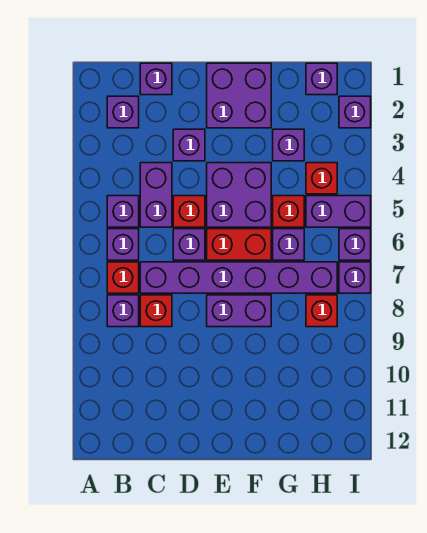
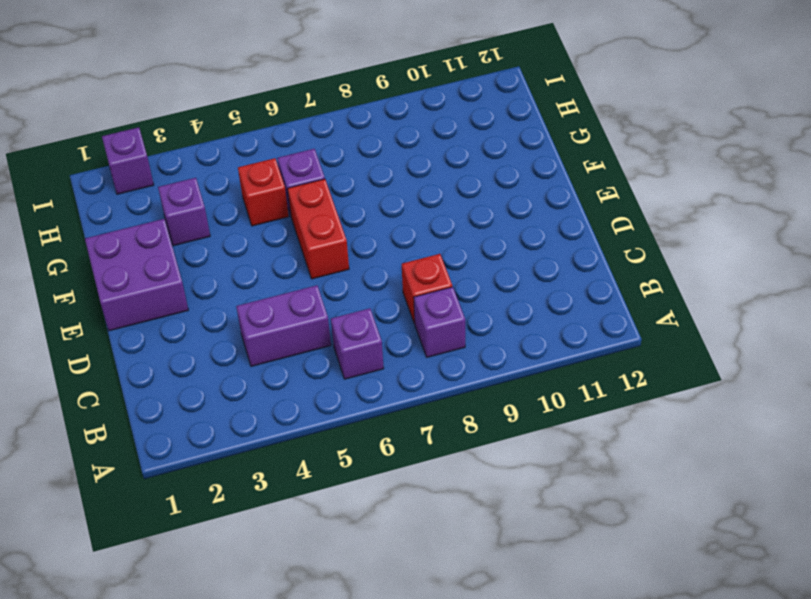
none -> purple 1x1 brick [107,96,139,128]
none -> purple 1x1 brick [107,196,139,227]
none -> red 1x1 brick [107,262,139,293]

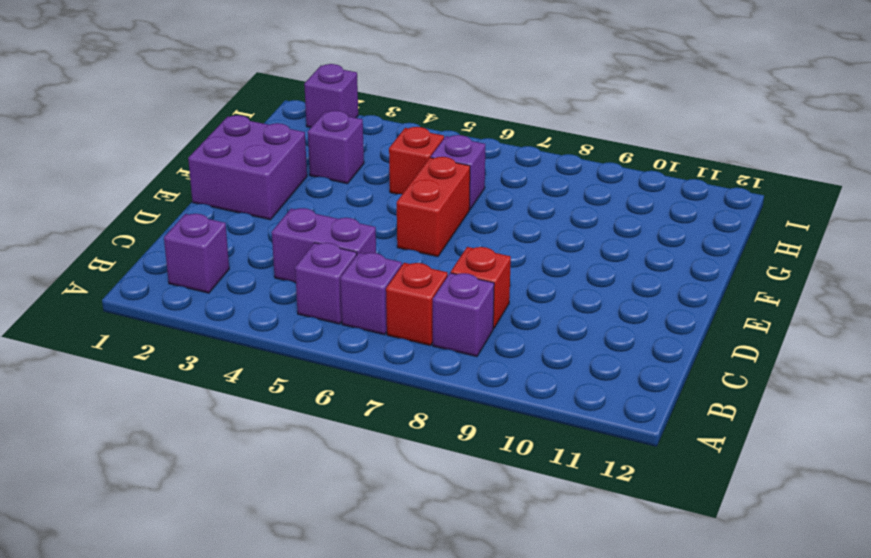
none -> purple 1x1 brick [140,63,172,95]
none -> purple 1x6 brick [140,262,337,293]
none -> purple 1x1 brick [173,129,205,161]

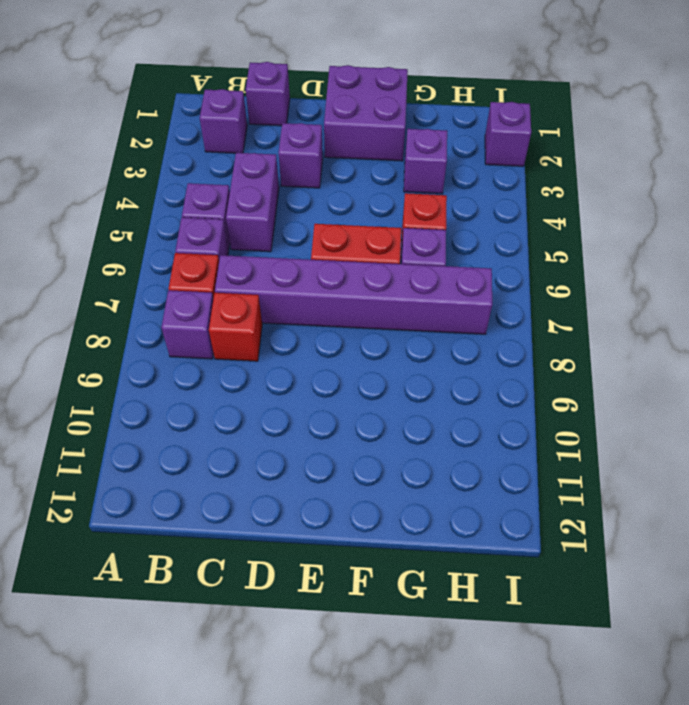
none -> red 1x1 brick [173,196,205,227]
none -> purple 1x1 brick [173,229,205,260]
none -> purple 2x2 brick [207,163,271,227]

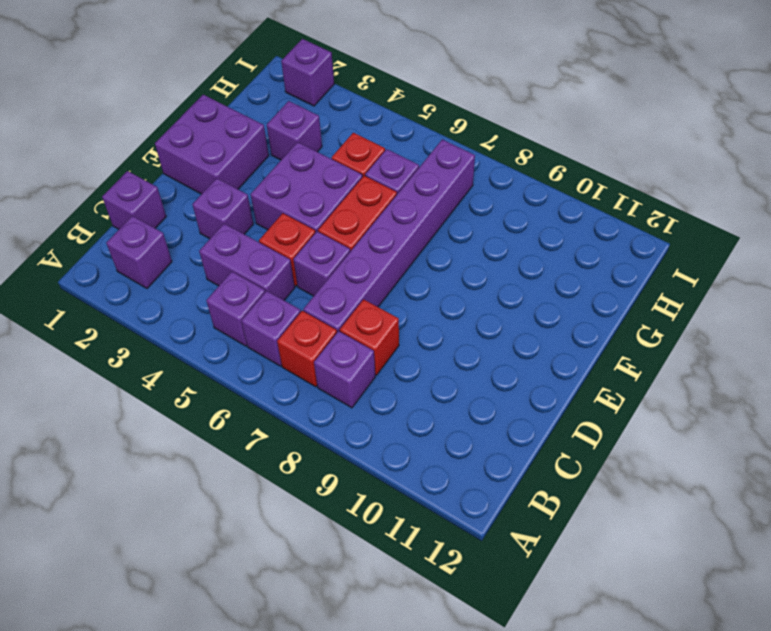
none -> purple 1x2 brick [207,295,271,327]
none -> purple 1x1 brick [306,63,337,95]
none -> red 1x1 brick [306,163,337,194]

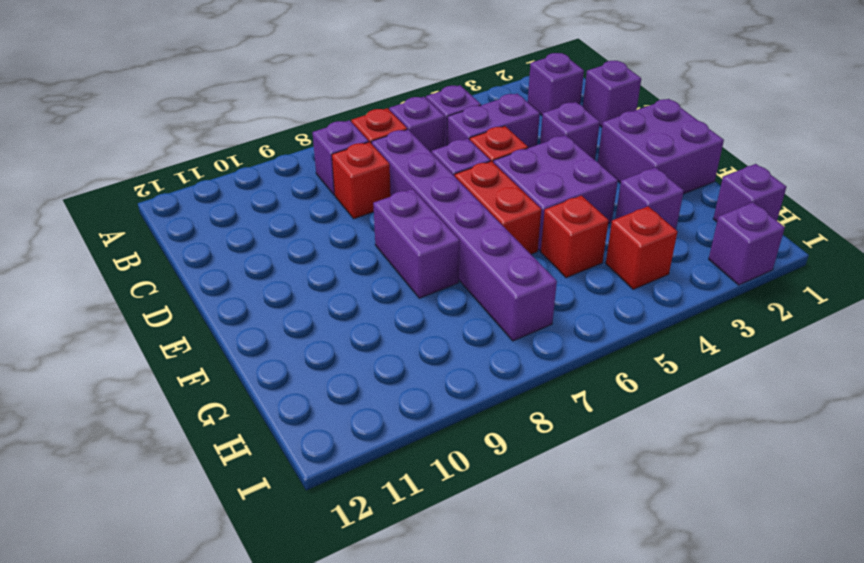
none -> purple 1x1 brick [273,229,304,260]
none -> purple 1x2 brick [306,196,371,227]
none -> red 1x1 brick [306,295,337,327]

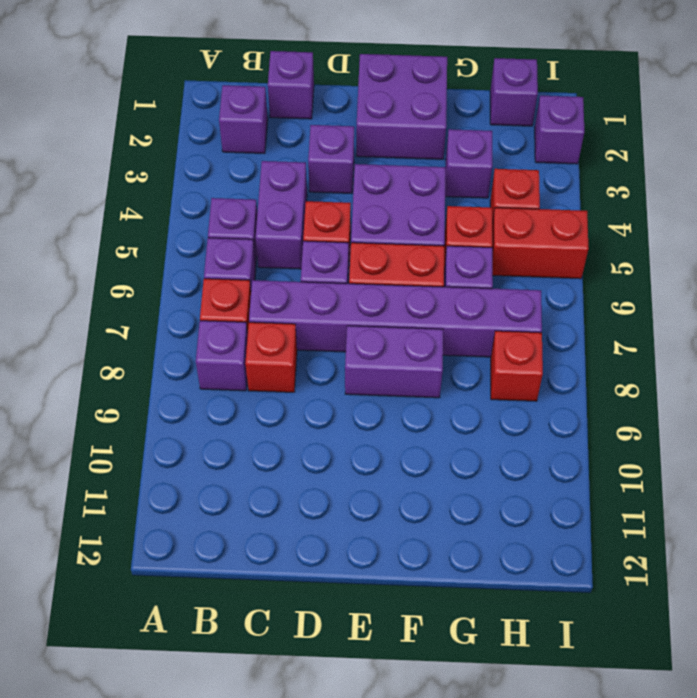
red 1x2 brick [492,208,589,279] -> purple 1x2 brick [306,196,371,227]
none -> purple 1x1 brick [339,229,371,260]
none -> purple 1x1 brick [339,262,371,293]

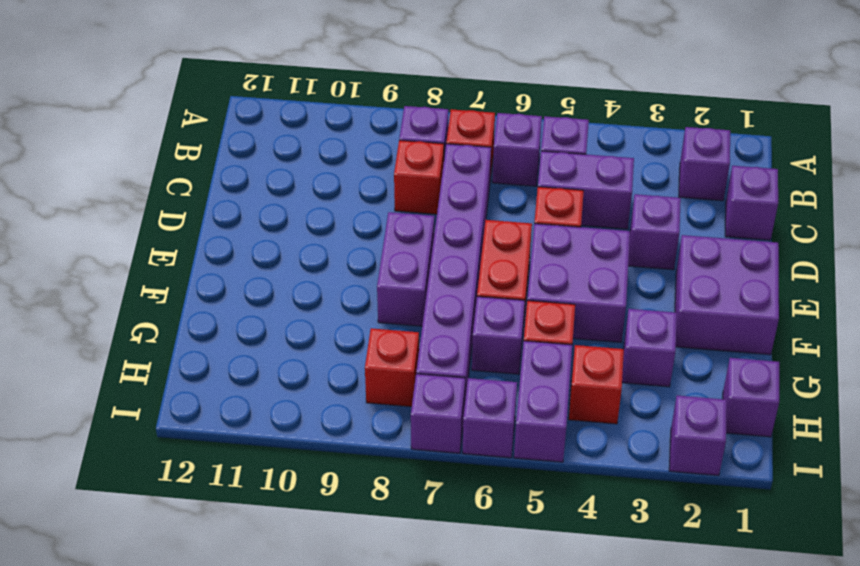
none -> purple 1x1 brick [173,229,205,260]

